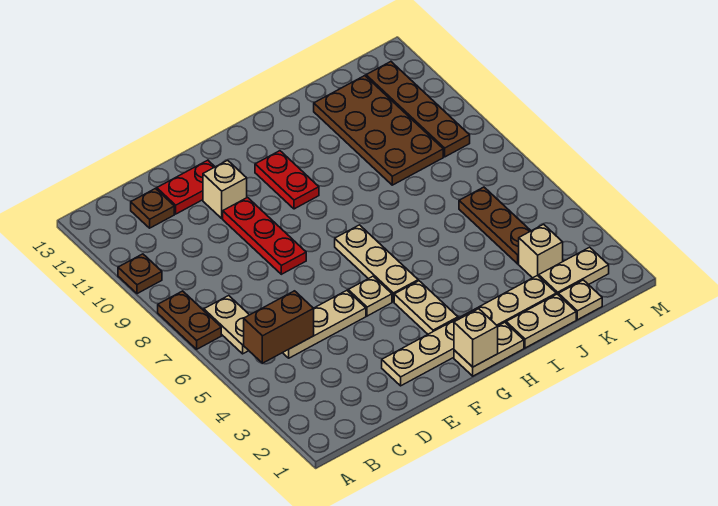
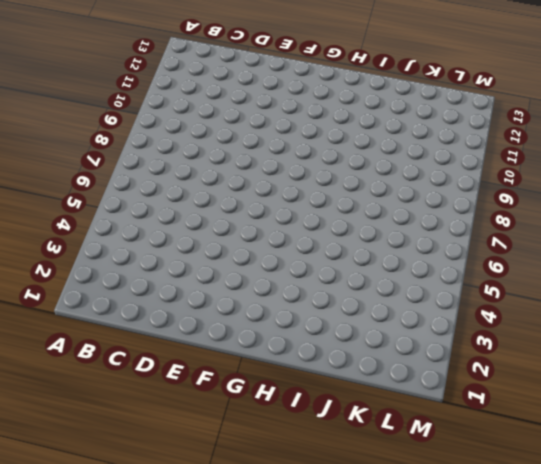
none -> brown 1x2 plate [158,291,221,349]
none -> brown 1x1 plate [118,254,162,294]
none -> tan 1x2 plate [204,296,249,354]

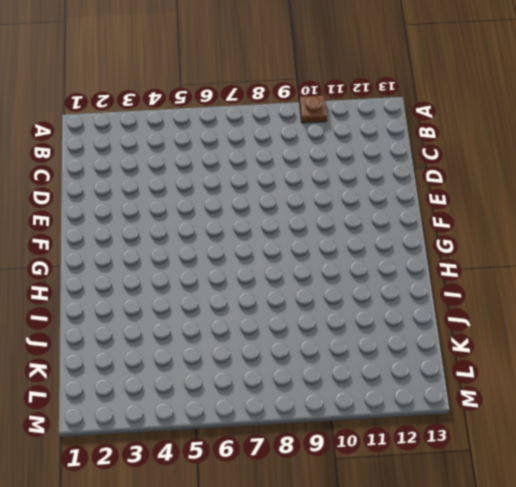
none -> brown 1x2 plate [158,291,221,349]
none -> tan 1x2 plate [204,296,249,354]
none -> tan 1x3 plate [283,290,366,358]

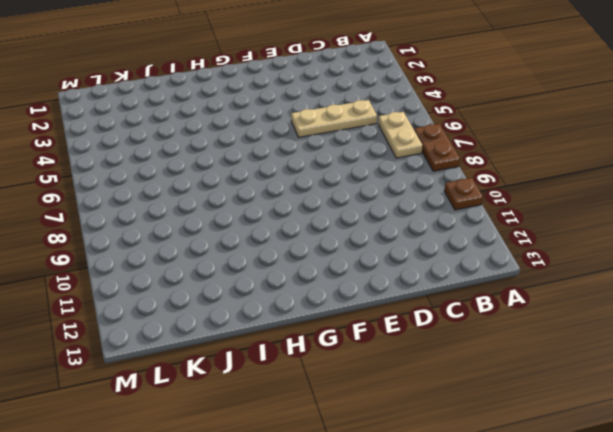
none -> brown 1x1 plate [131,189,174,228]
none -> red 1x2 plate [157,160,215,214]
none -> tan 1x6 plate [382,276,556,386]

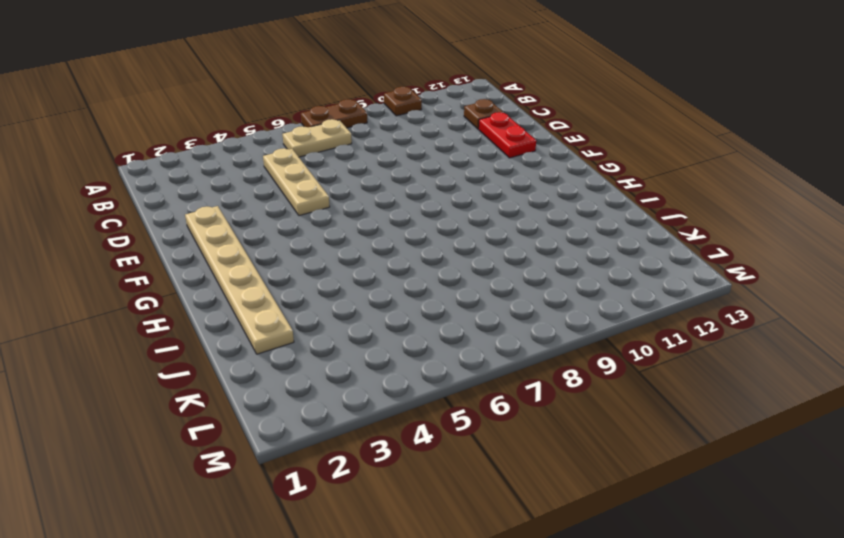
none -> red 1x3 plate [223,198,306,274]
none -> tan 1x1 brick [203,160,247,218]
none -> tan 1x1 plate [348,276,392,316]

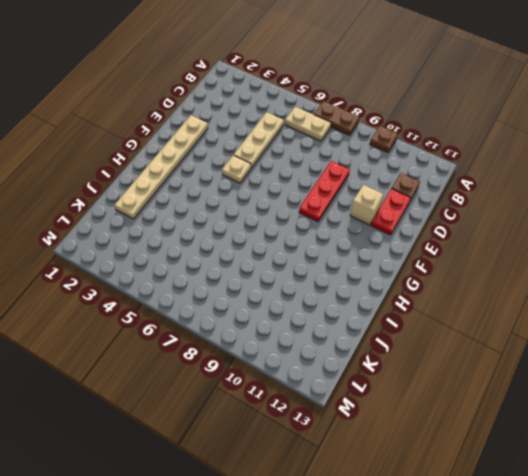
red 1x3 plate [299,161,350,222] -> red 1x3 plate turned to [223,198,306,274]
none -> tan 1x2 plate [454,322,524,376]
none -> tan 1x2 plate [394,281,458,334]
none -> tan 1x3 plate [335,225,418,302]

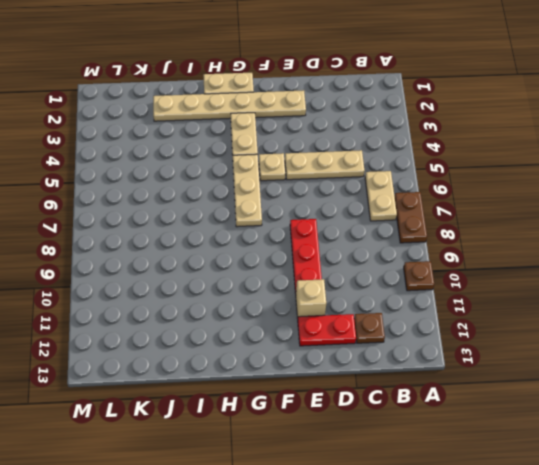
none -> red 1x2 plate [255,151,319,209]
none -> tan 1x2 plate [506,294,576,348]
none -> brown 2x4 plate [314,76,443,185]

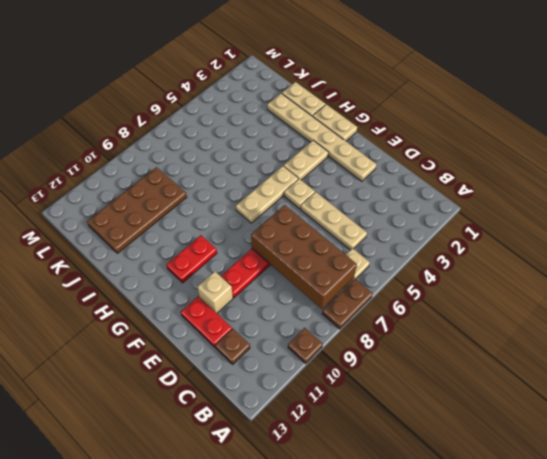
brown 2x4 brick [251,205,357,309] -> none
none -> tan 1x1 plate [559,280,602,320]
none -> tan 1x2 plate [539,247,609,295]
none -> tan 1x1 brick [519,224,563,278]

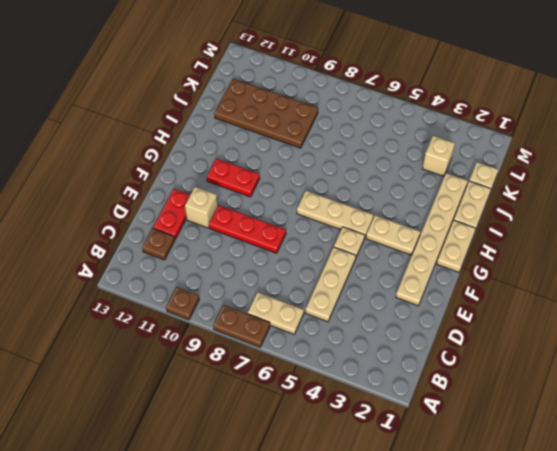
none -> tan 1x2 plate [539,247,609,295]
none -> brown 1x3 plate [459,187,531,264]
none -> brown 1x4 plate [366,62,470,157]

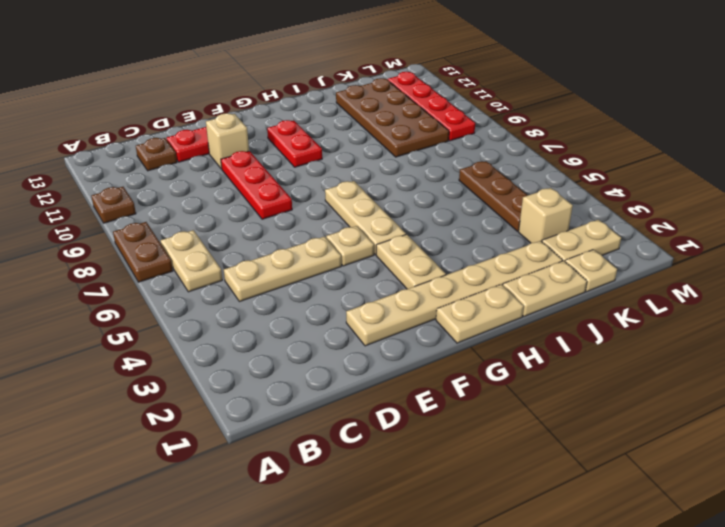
red 1x4 plate [387,72,475,141] -> brown 1x4 plate [366,62,470,157]
none -> brown 1x2 brick [244,291,314,363]
none -> tan 1x1 brick [454,309,498,367]

